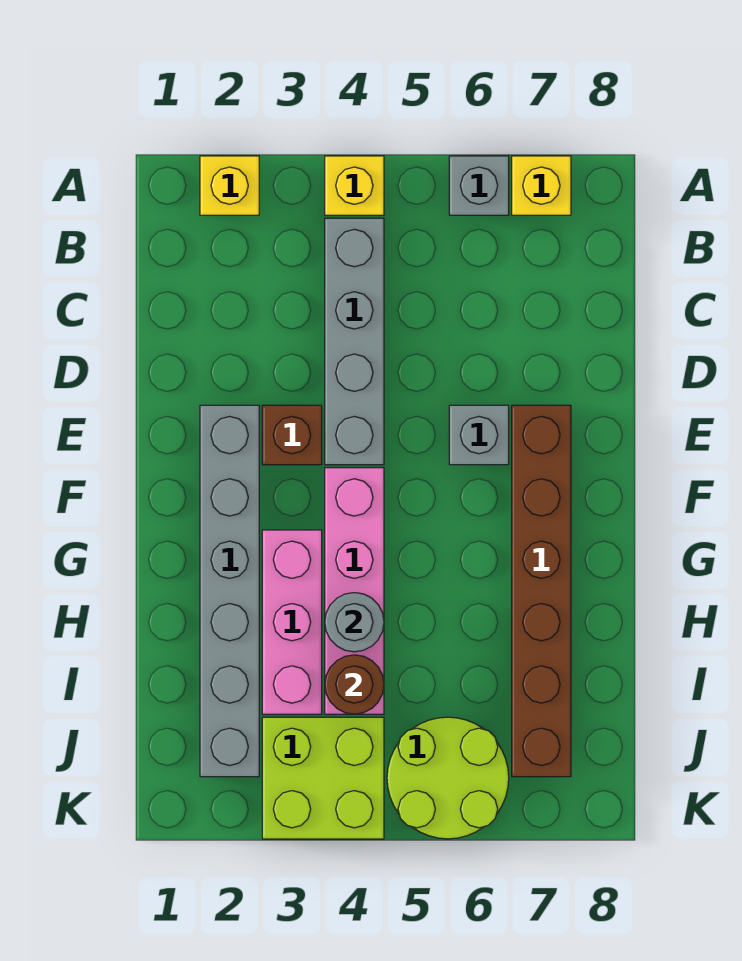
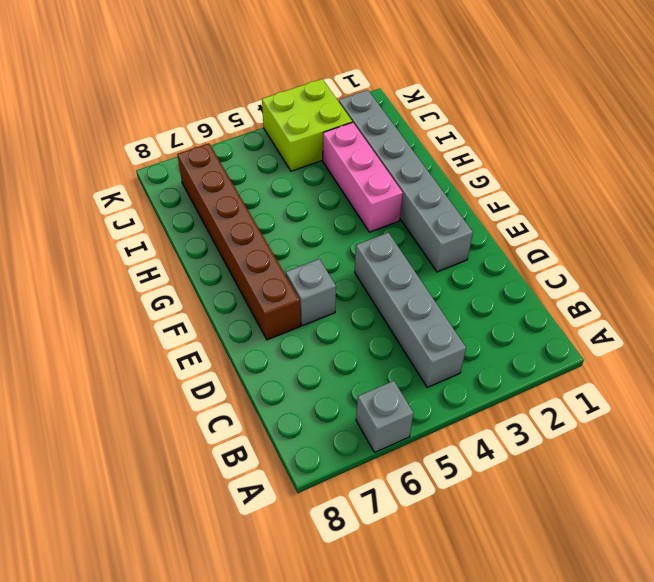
none -> yellow 1x1 brick [200,156,259,215]
none -> yellow 1x1 brick [325,156,384,215]
none -> yellow 1x1 brick [512,156,571,215]

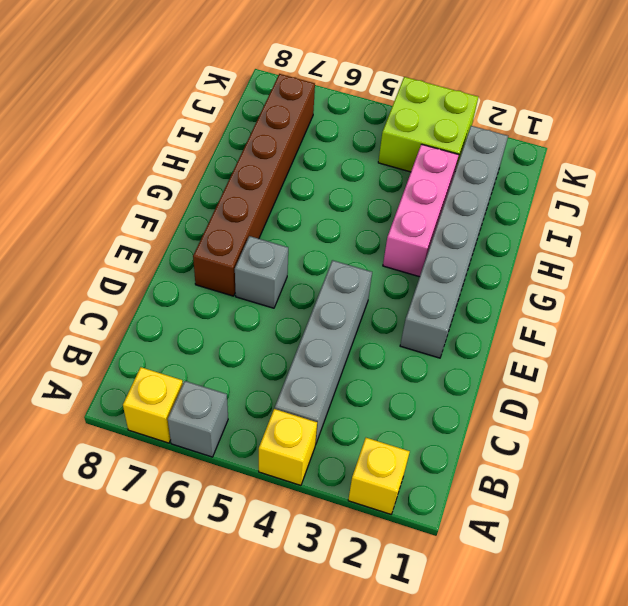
none -> brown 1x1 brick [262,405,322,465]
none -> pink 1x4 brick [325,468,384,714]
none -> lime 2x2 round brick [387,717,509,839]

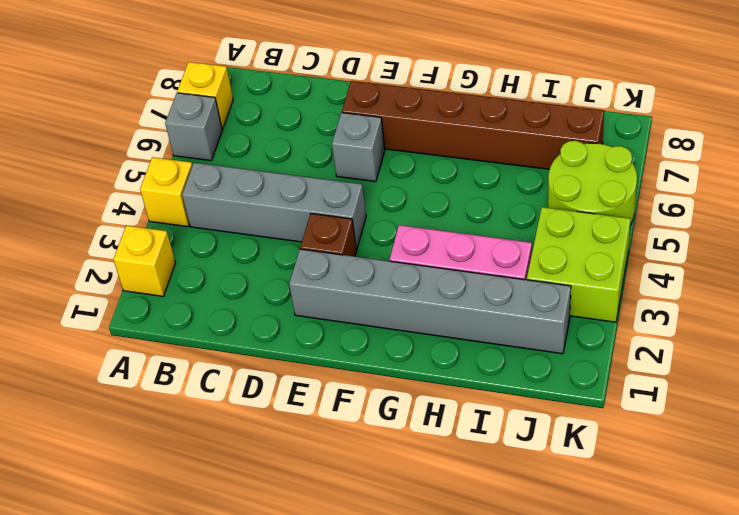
none -> pink 1x4 brick [325,468,384,714]
none -> grey 1x1 round brick [325,593,384,652]
none -> brown 1x1 round brick [325,655,384,714]

